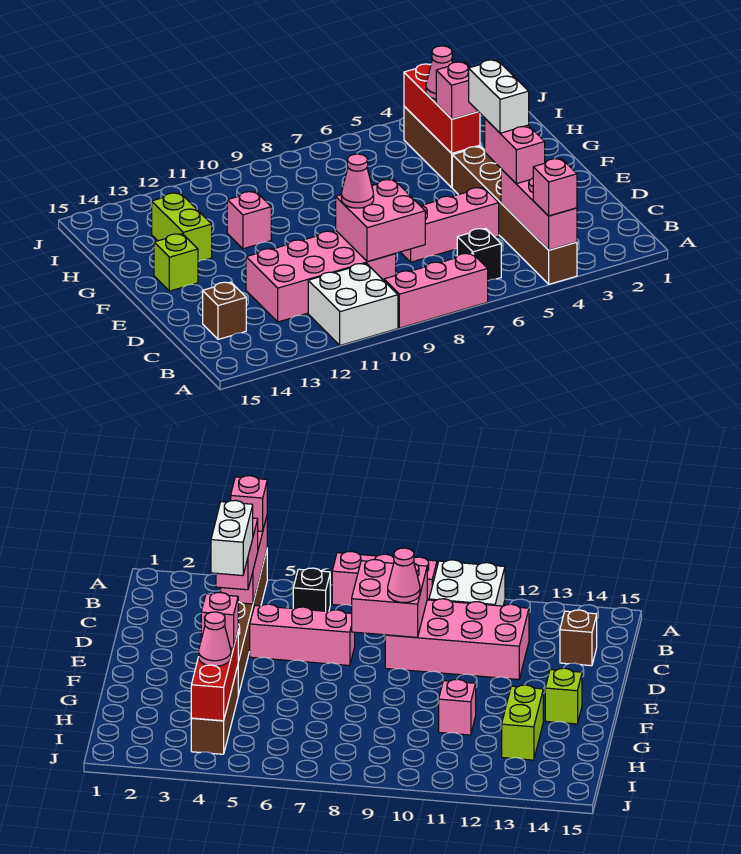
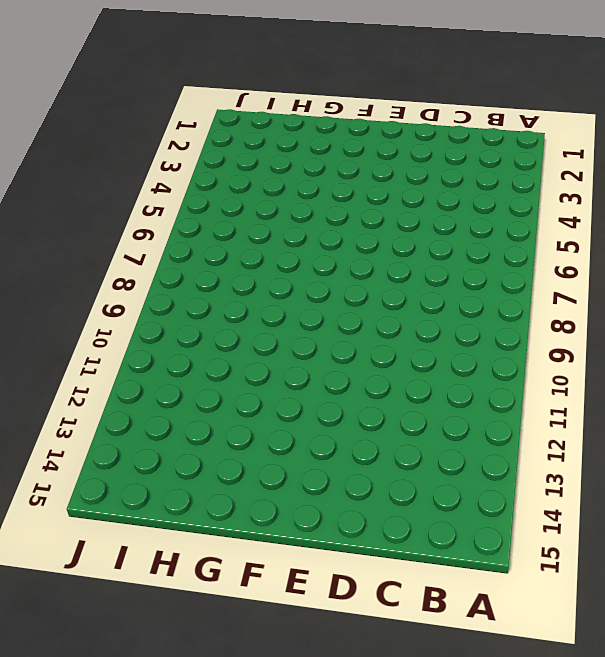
none -> brown 1x6 brick [452,146,577,284]
none -> pink 1x3 brick [384,253,488,328]
none -> white 2x2 brick [308,263,398,345]

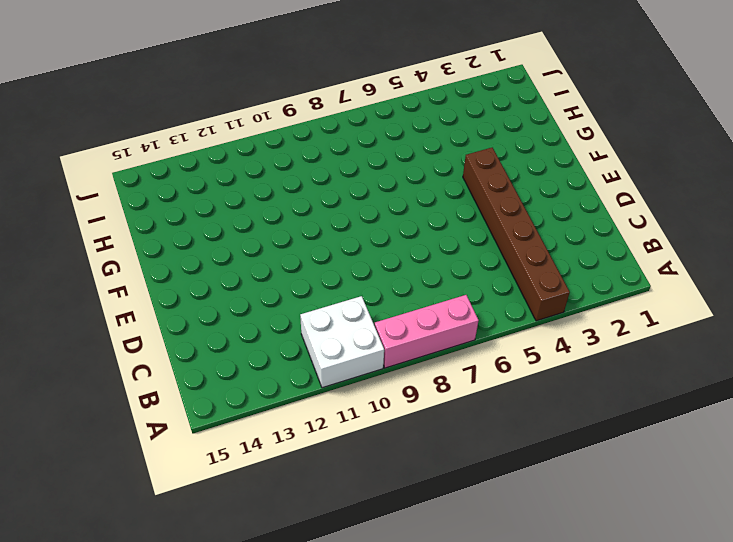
none -> black 1x1 brick [457,228,501,281]
none -> pink 2x4 brick [246,230,396,322]
none -> brown 1x1 brick [203,282,246,339]

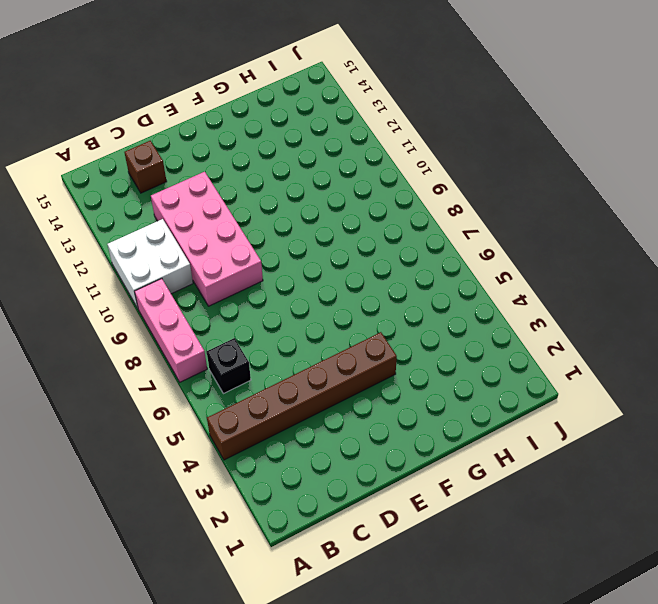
none -> pink 1x3 brick [401,187,499,262]
none -> lime 1x1 brick [154,234,198,291]
none -> brown 1x3 brick [404,107,480,187]

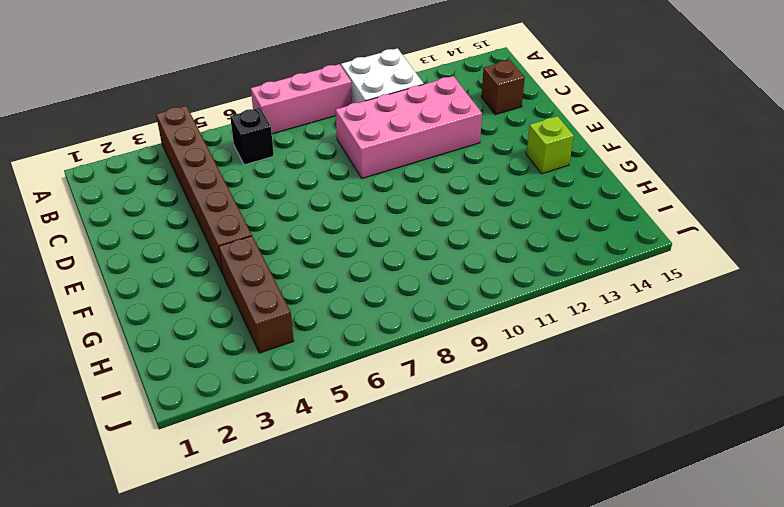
none -> pink 1x3 brick [401,187,499,262]
none -> pink 1x1 brick [227,191,271,249]
none -> lime 1x2 brick [152,193,212,261]

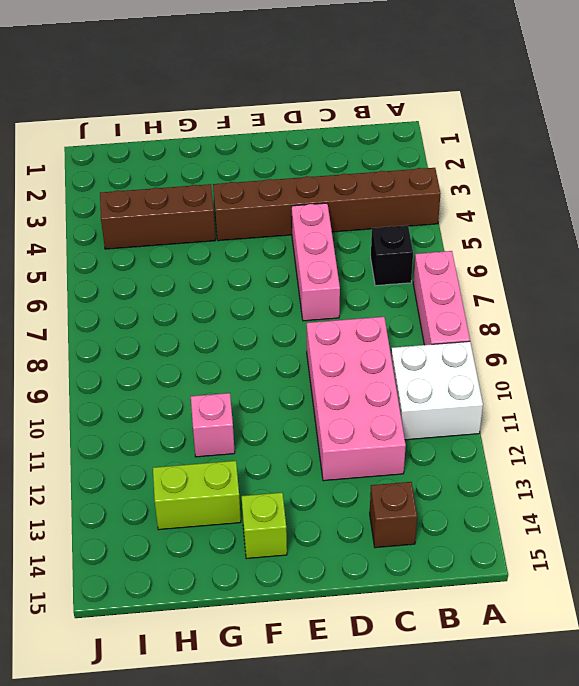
none -> pink 1x3 brick [501,169,577,250]
none -> pink 2x2 brick [336,179,425,262]
none -> red 1x3 brick [404,64,480,153]

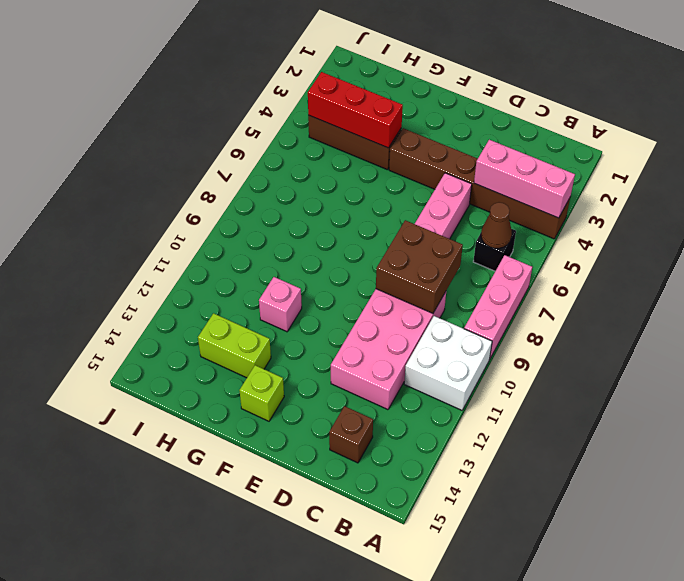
brown 1x1 cone [481,202,512,248] -> none
brown 2x2 brick [376,220,463,313] -> pink 2x2 brick [336,179,425,262]
none -> pink 1x1 brick [533,159,577,216]
none -> pink 1x2 brick [485,119,545,184]
none -> pink 1x1 cone [341,154,374,208]

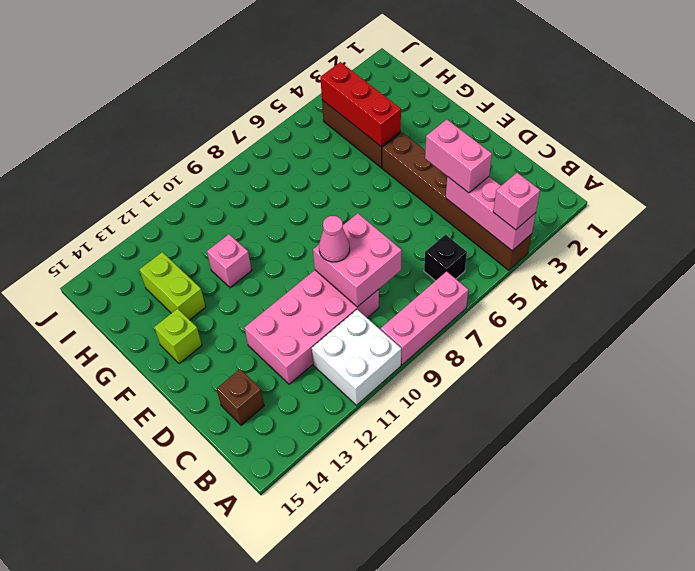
none -> pink 1x3 brick [401,187,499,262]
none -> pink 1x1 brick [436,62,478,119]
none -> pink 1x1 cone [426,46,453,99]

